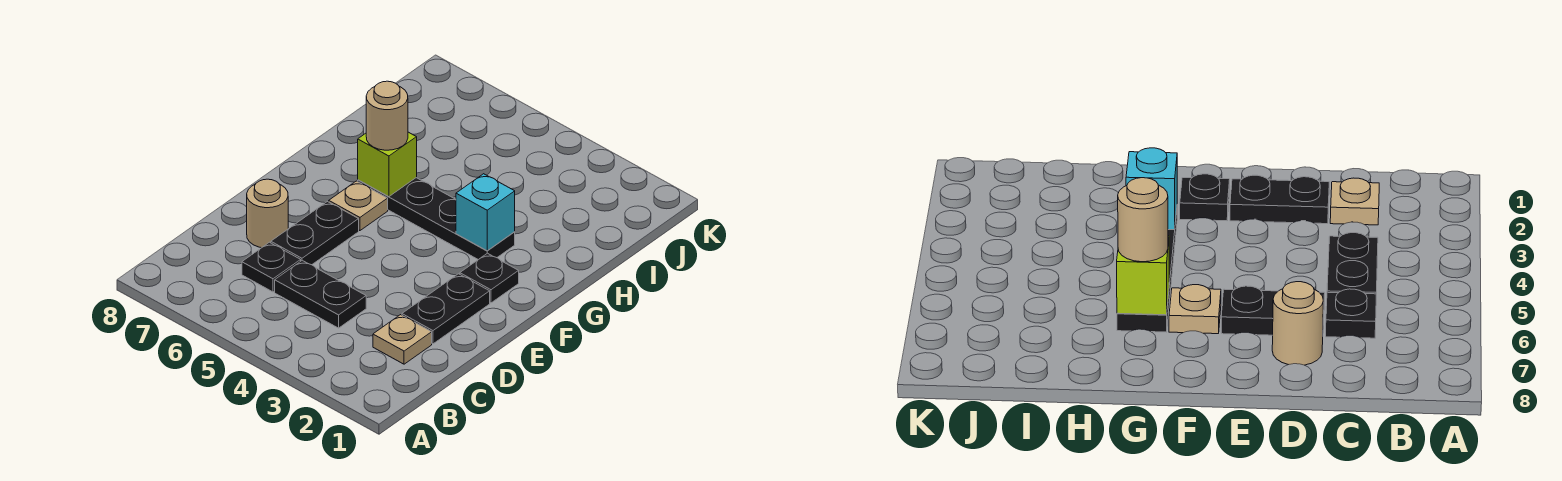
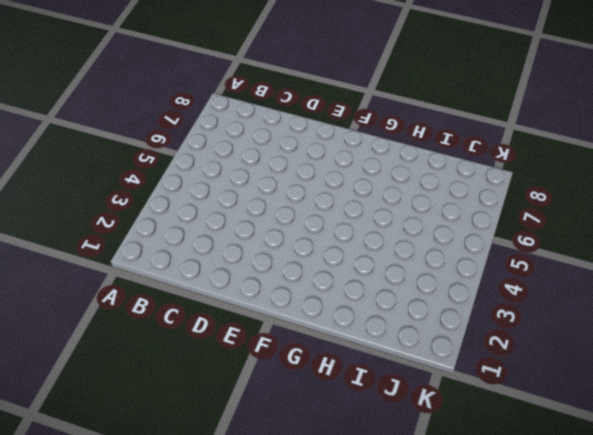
none -> tan 1x1 plate [373,315,432,364]
none -> black 1x2 plate [275,260,366,328]
none -> black 1x1 plate [242,242,301,292]

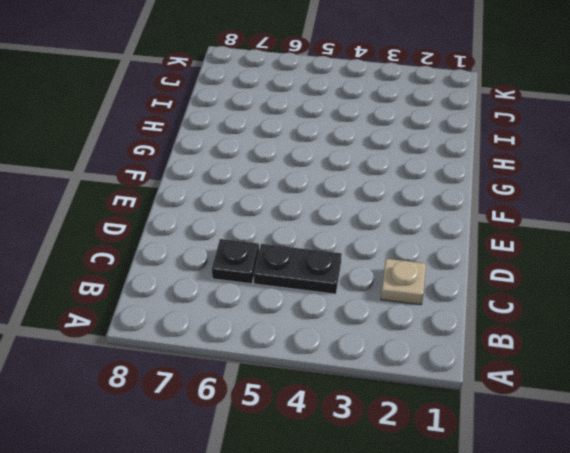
none -> black 1x2 plate [402,274,490,344]
none -> black 1x2 plate [271,202,359,265]
none -> tan 1x1 round brick [247,179,288,248]

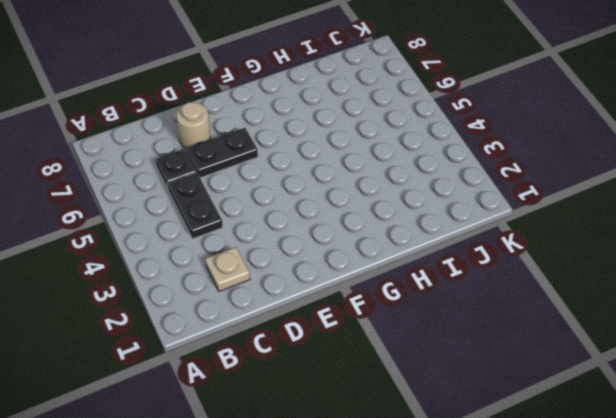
none -> black 1x2 plate [402,274,490,344]
none -> black 1x1 plate [460,253,519,303]
none -> tan 1x1 plate [329,181,388,231]

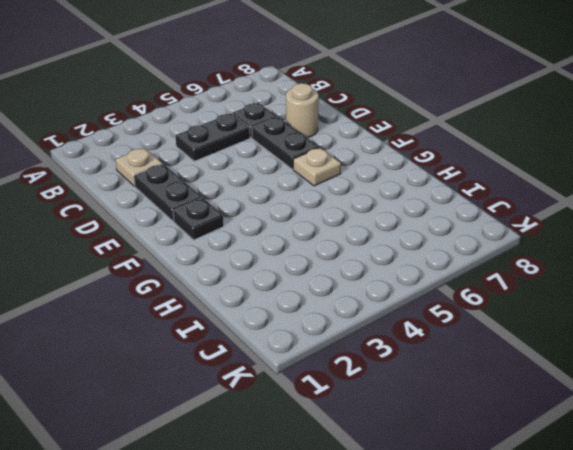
none -> black 1x4 plate [358,178,515,260]
none -> cyan 1x1 brick [456,174,515,251]
none -> lime 1x1 brick [358,132,417,197]

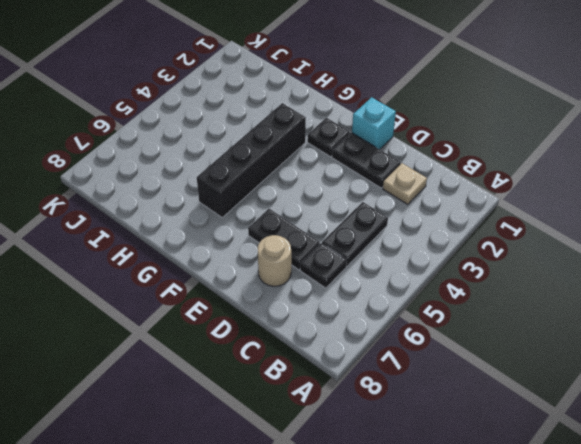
cyan 1x1 brick [352,97,396,149] -> cyan 1x1 brick moved to [456,174,515,251]
black 1x4 brick [197,103,306,217] -> black 1x4 plate [358,178,515,260]
none -> tan 1x1 plate [329,181,388,231]
none -> lime 1x1 brick [358,132,417,197]
none -> tan 1x1 round brick [366,81,408,150]

